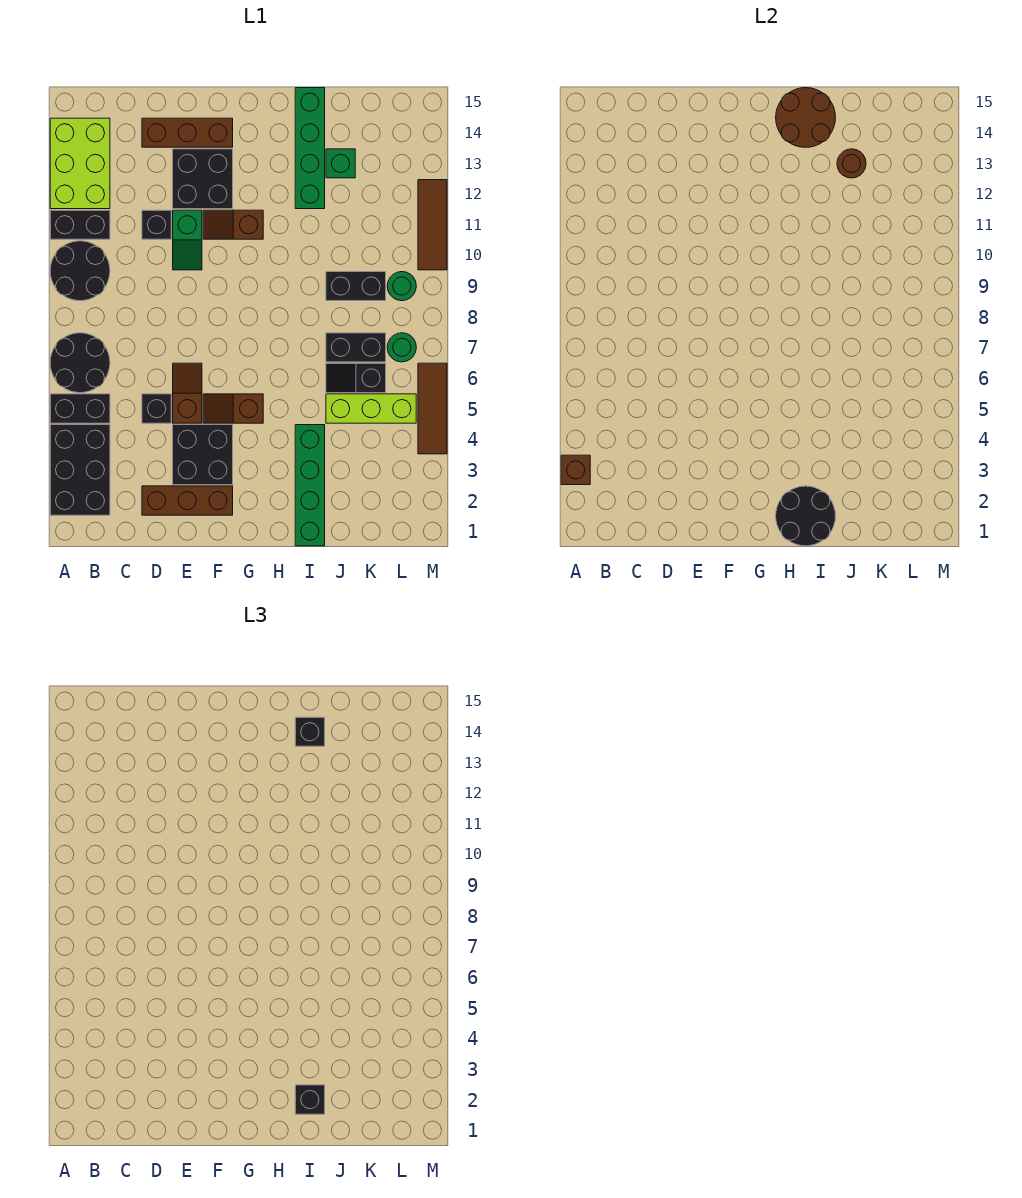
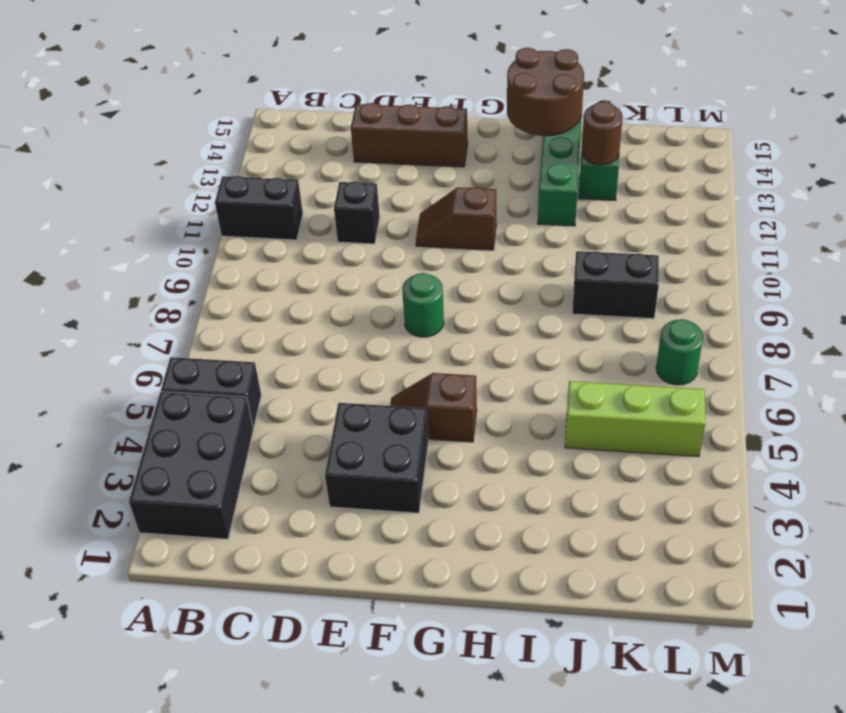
green 1x1 round brick [402,273,444,337] -> green 1x1 round brick moved to [387,272,416,301]
none -> black 2x2 round brick [50,333,110,393]
none -> black 2x2 round brick [50,241,110,301]
none -> lime 2x3 brick [50,118,110,209]
none -> brown 1x3 brick [142,486,233,515]

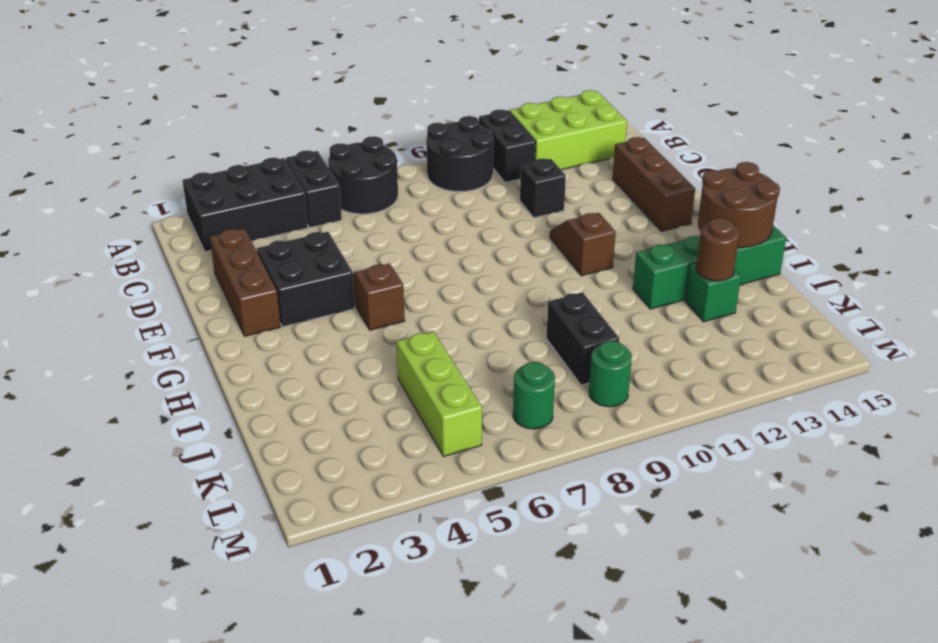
none -> black 1x1 brick [142,394,171,423]
none -> brown 1x2 slope [173,363,202,423]
none -> green 1x2 slope [173,210,202,270]
none -> black 2x2 brick [173,149,233,209]

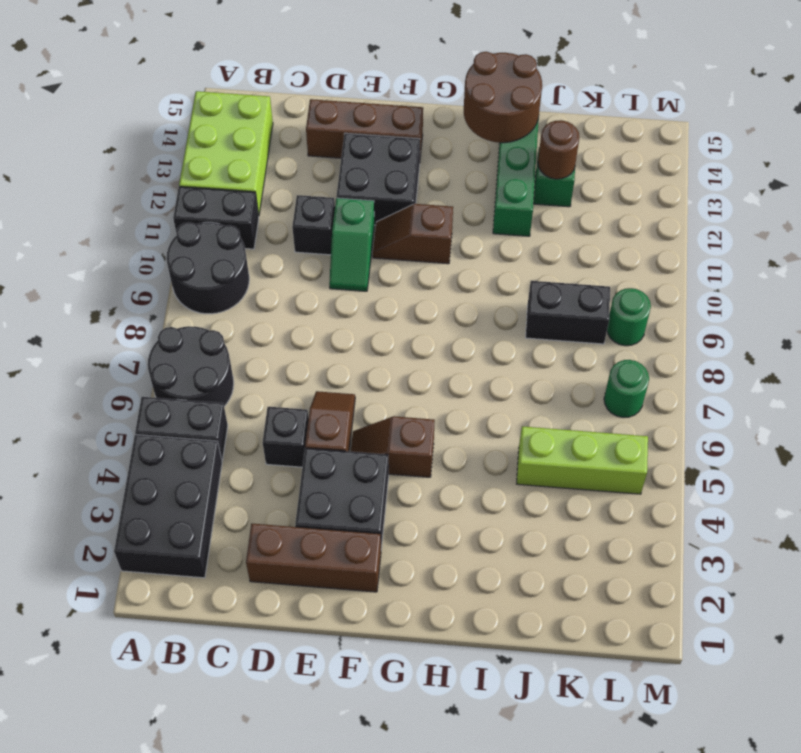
none -> green 1x4 brick [295,425,325,546]
none -> black 1x2 slope [326,363,386,393]
none -> black 1x2 brick [326,333,386,362]
none -> brown 1x3 tile [418,363,447,454]

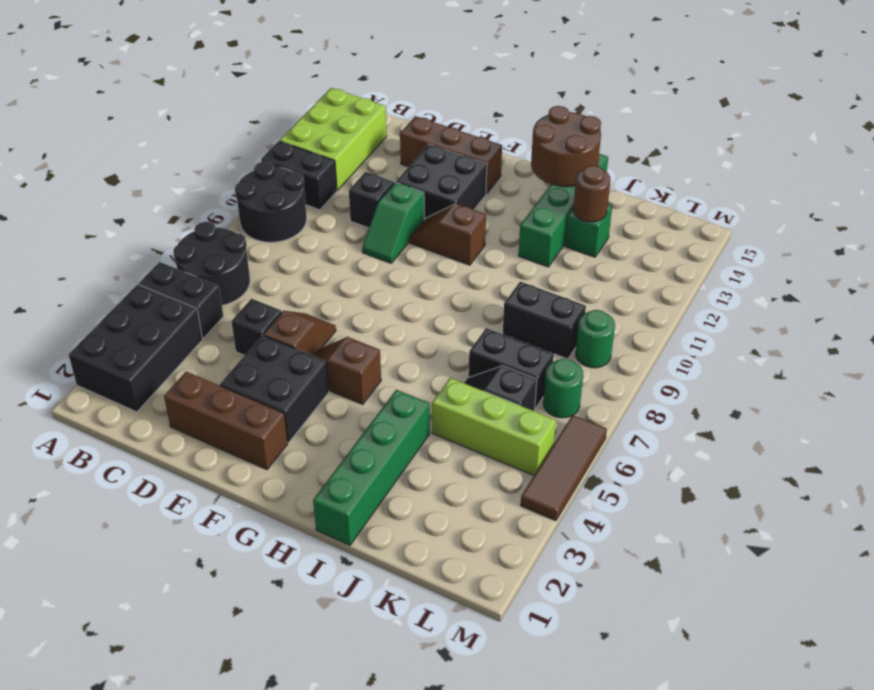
none -> brown 1x3 tile [418,180,447,270]
none -> brown 1x1 brick [561,455,590,485]
none -> black 2x2 round brick [776,486,835,546]
none -> black 1x1 brick [295,1085,325,1114]

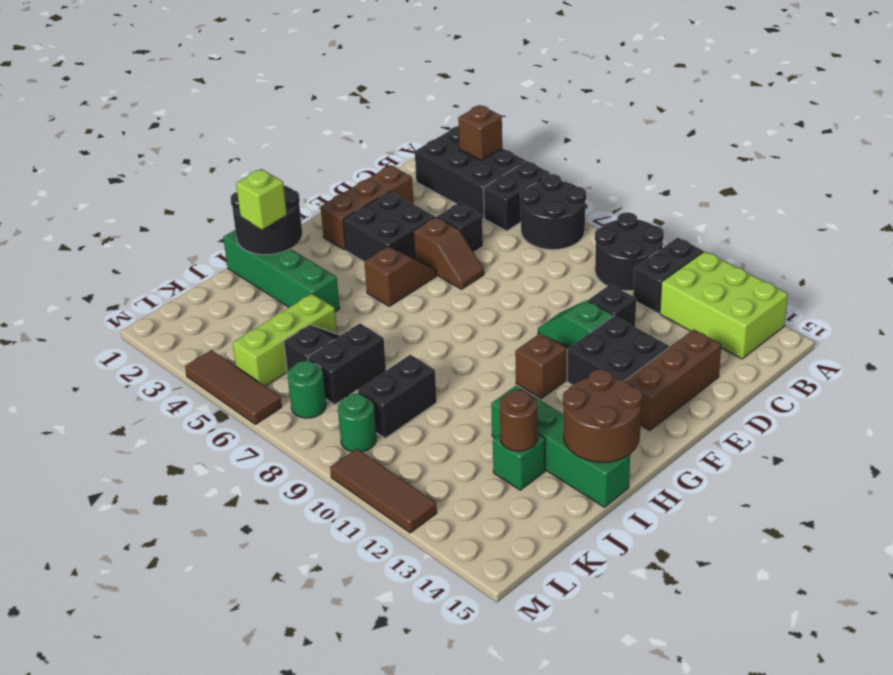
lime 1x1 brick [236,169,287,229] -> black 1x1 brick [295,1085,325,1114]
none -> black 1x1 brick [295,717,325,746]

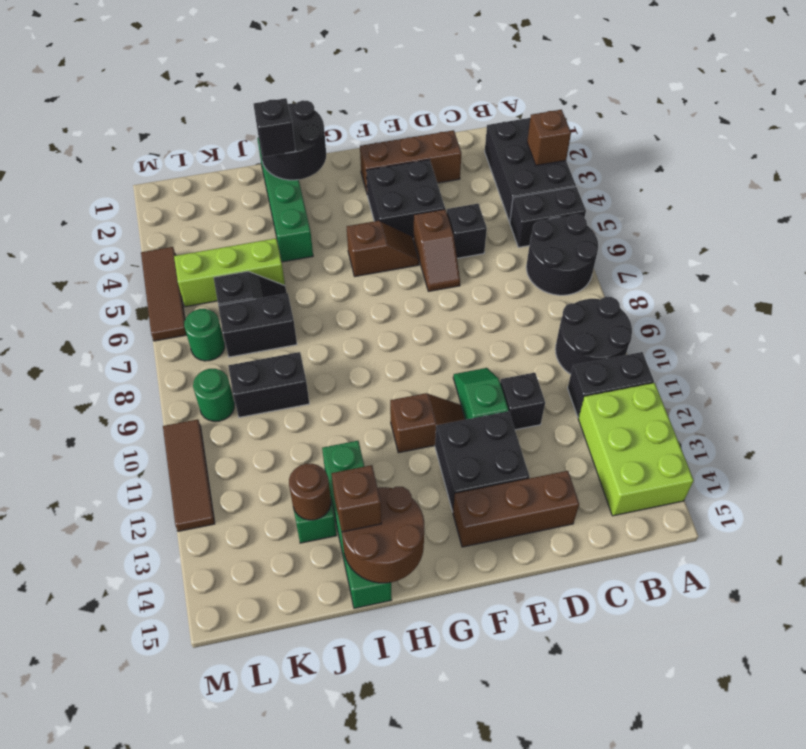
brown 1x1 brick [331,465,382,532] -> black 1x1 brick [295,717,325,746]

